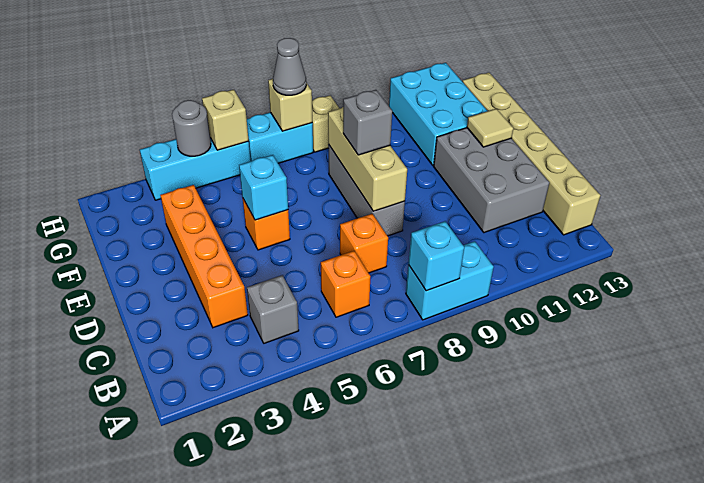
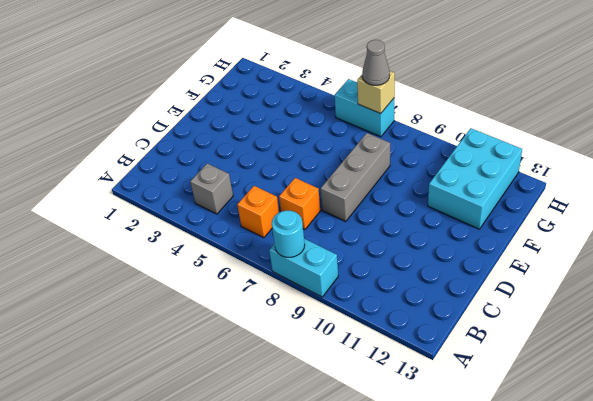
cyan 1x1 round brick [272,211,305,257] -> cyan 1x1 brick [409,221,464,291]
none -> tan 1x6 brick [462,73,600,235]
none -> orange 1x4 brick [160,185,248,328]
none -> grey 2x3 brick [434,128,549,233]

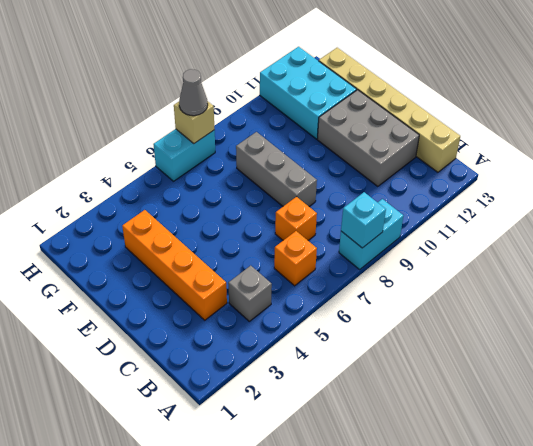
none -> orange 1x1 brick [243,199,290,250]
none -> cyan 1x3 brick [140,138,250,200]
none -> tan 1x1 brick [312,96,340,152]

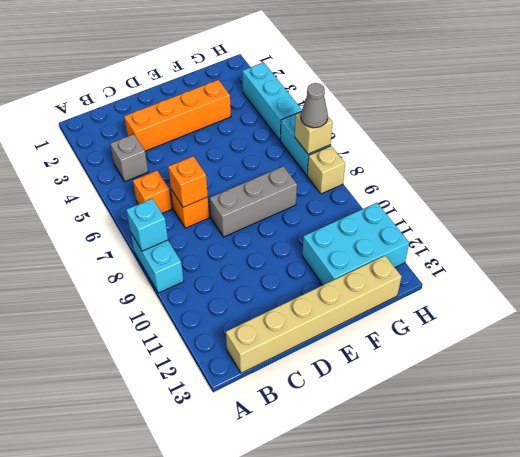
orange 1x1 brick [168,156,208,207] -> orange 1x1 brick moved to [243,199,290,250]
none -> grey 2x3 brick [434,128,549,233]
none -> tan 1x3 brick [328,107,407,211]
none -> cyan 1x1 brick [239,155,288,220]

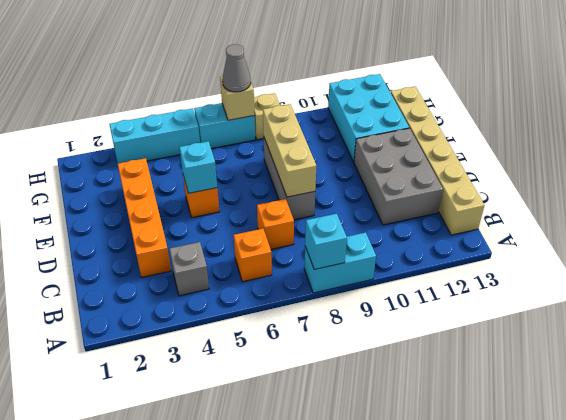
none -> tan 1x1 tile [467,109,513,147]
none -> grey 1x1 round brick [172,100,211,156]
none -> tan 1x1 brick [202,89,249,150]

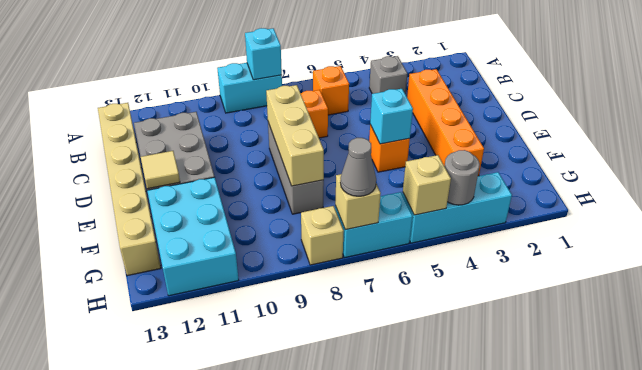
none -> grey 1x1 brick [343,90,392,155]

